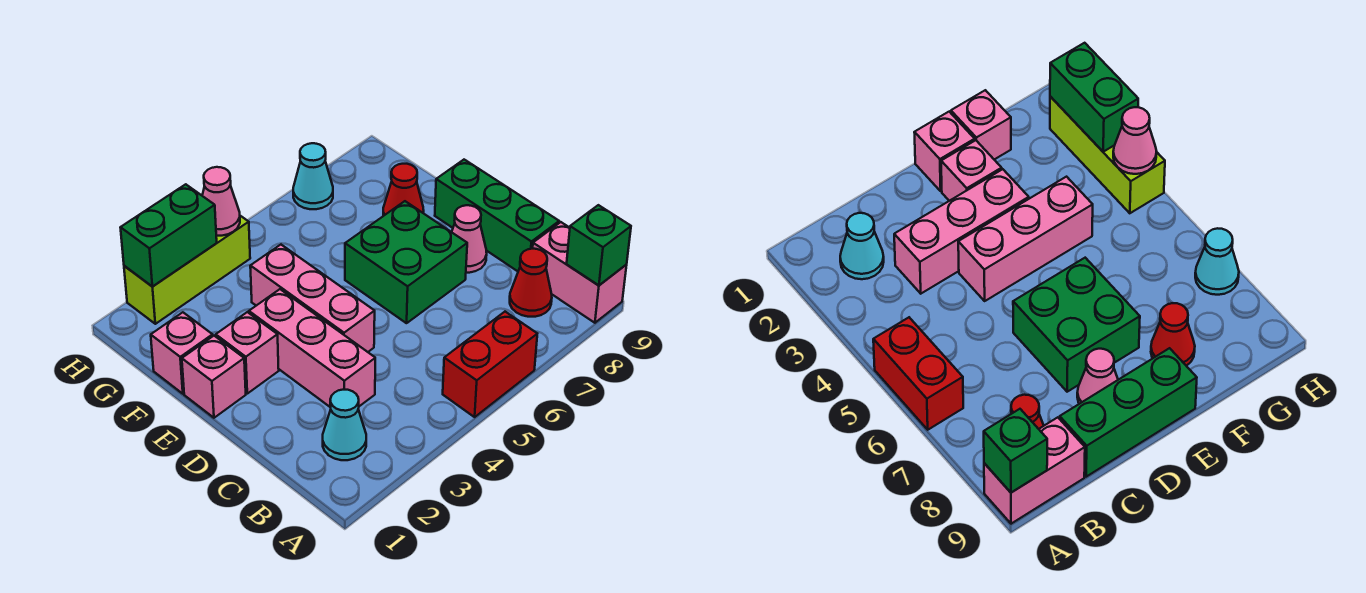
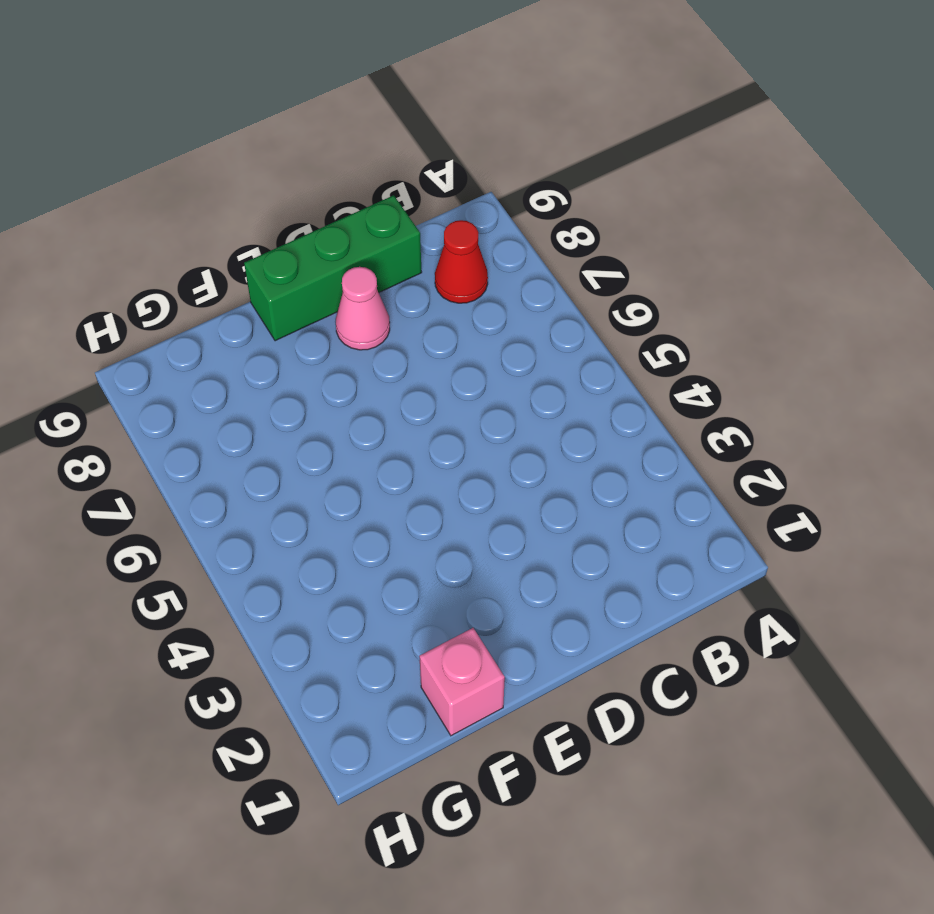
none -> red 1x2 brick [443,312,537,417]
none -> pink 1x2 brick [533,222,627,323]
none -> cyan 1x1 cone [323,390,366,460]

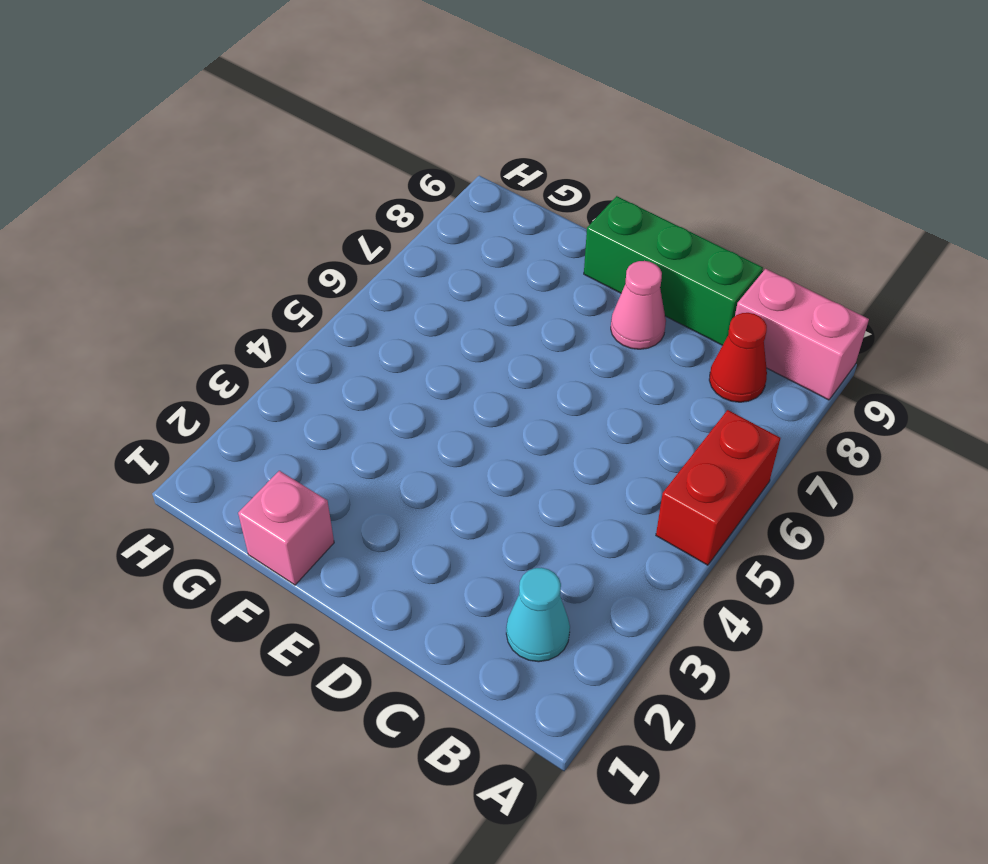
none -> pink 1x3 brick [249,289,375,407]
none -> pink 1x3 brick [250,245,375,352]
none -> green 2x2 brick [345,201,467,323]

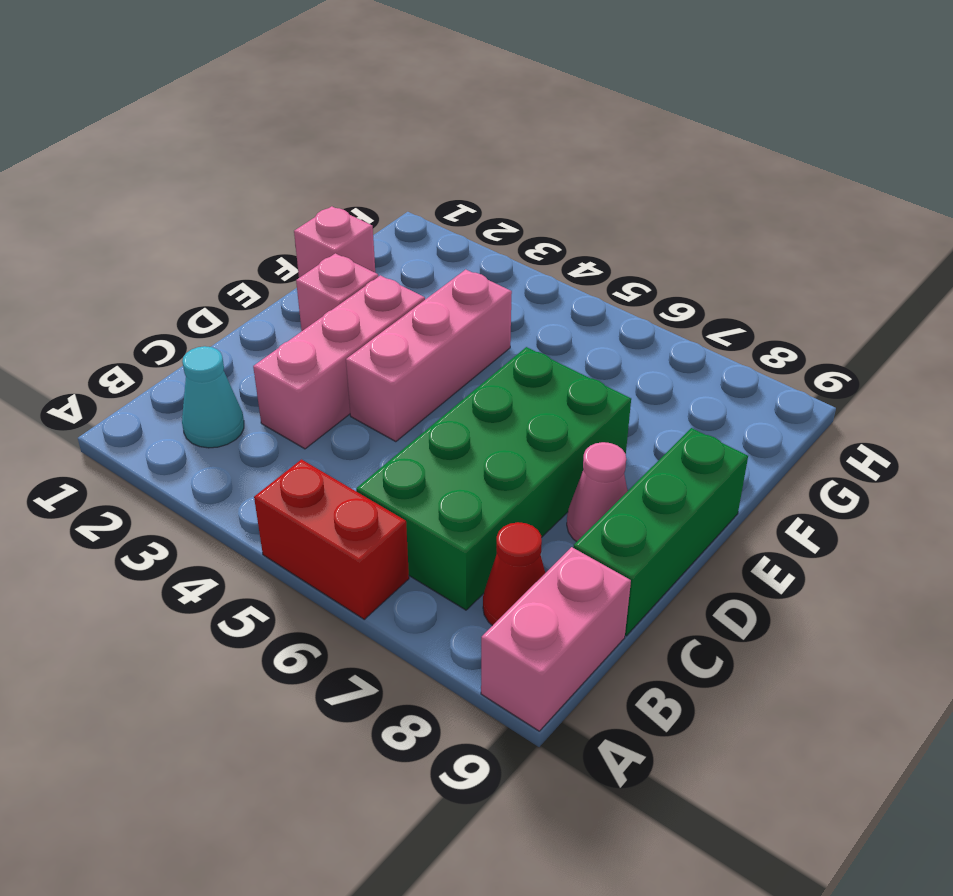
green 2x4 brick [356,347,631,610] -> green 2x2 brick [345,201,467,323]
none -> pink 1x1 brick [182,336,246,418]
none -> red 1x1 cone [383,164,424,216]
none -> lime 1x3 brick [124,216,250,324]

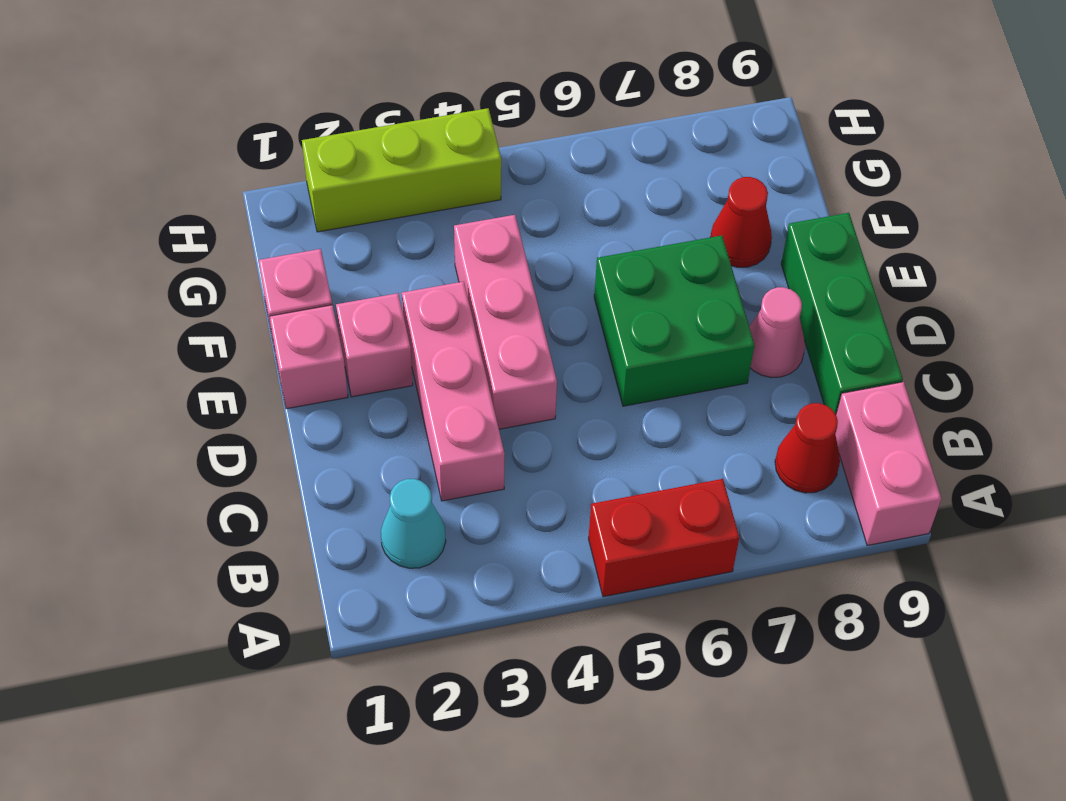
none -> cyan 1x1 cone [293,143,333,209]
none -> green 1x1 brick [567,205,631,285]
none -> green 1x2 brick [120,184,217,286]

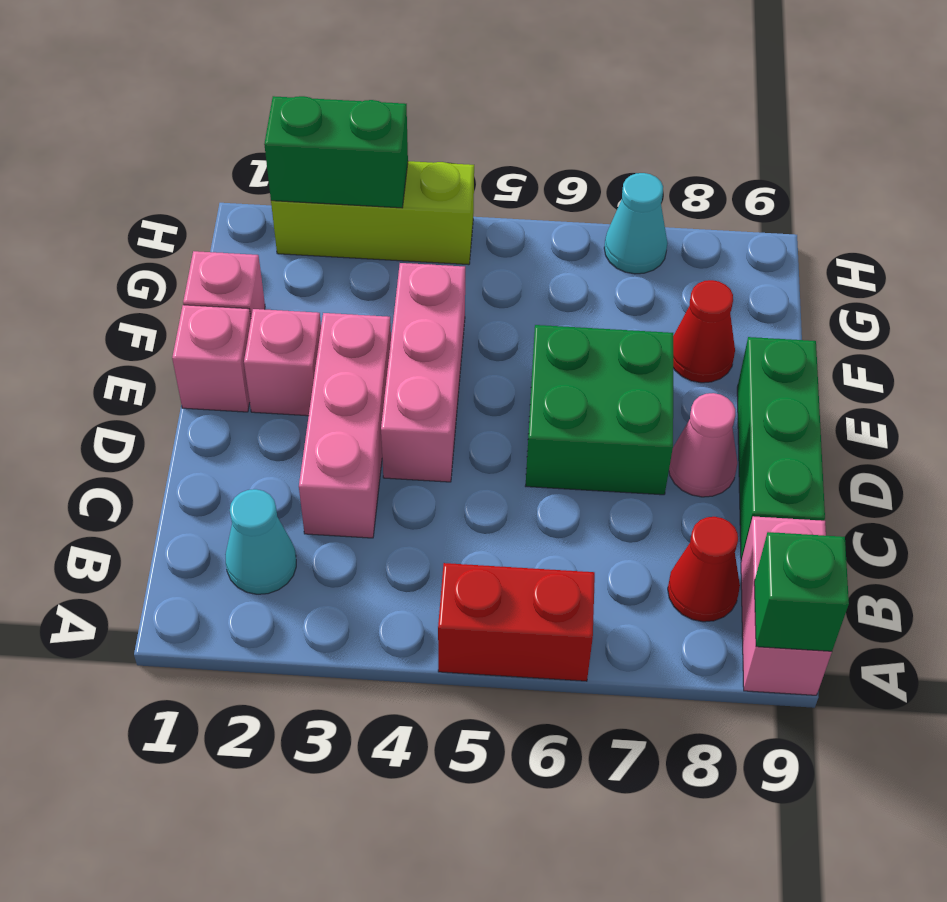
none -> pink 1x1 cone [202,167,240,236]

